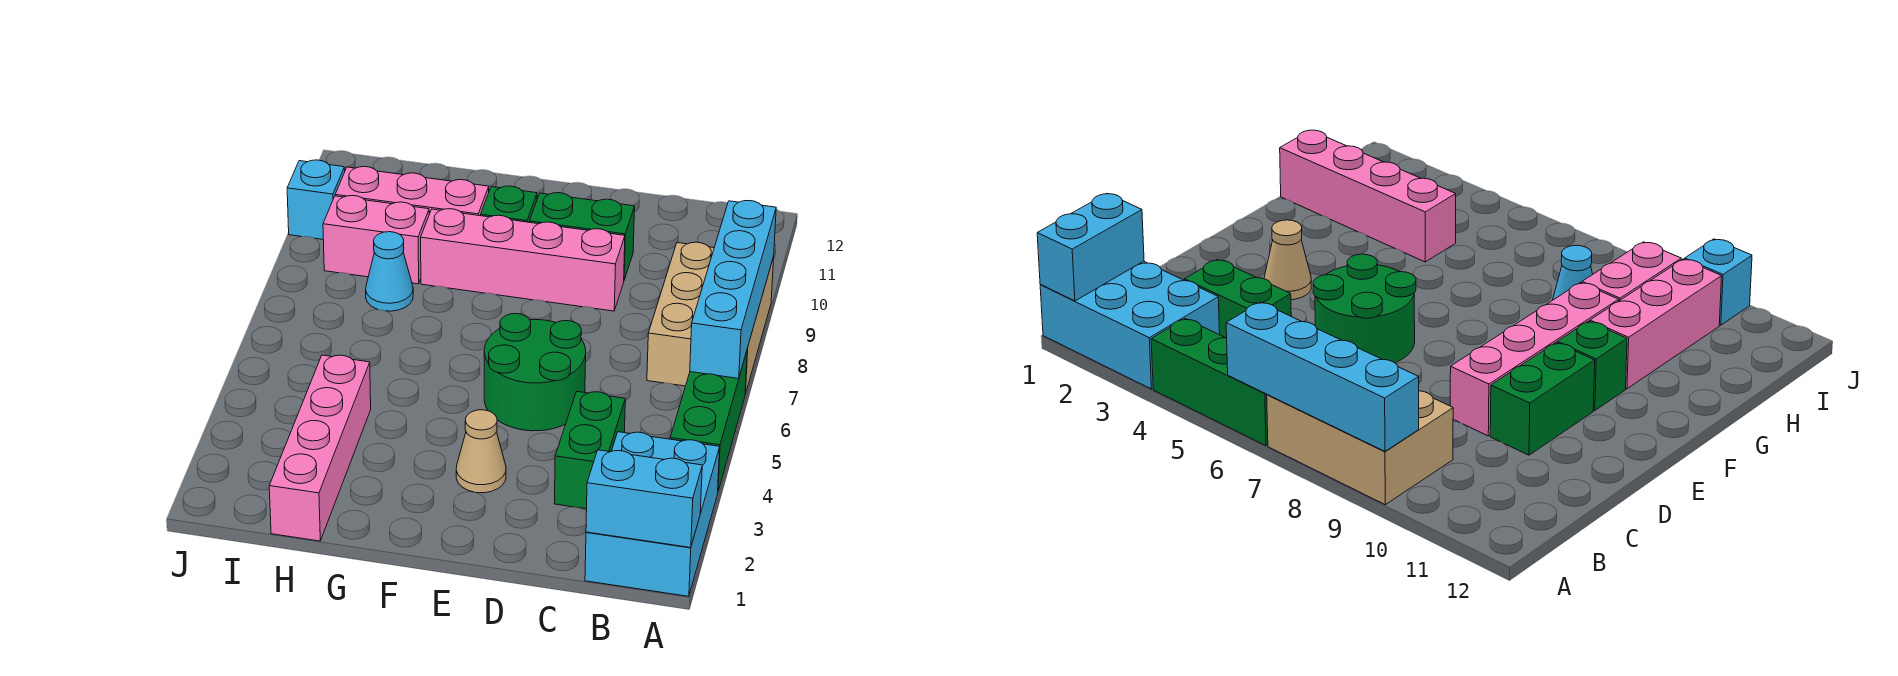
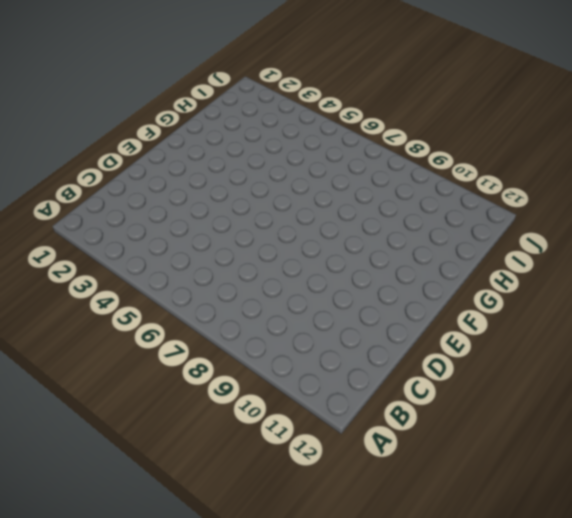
none -> cyan 2x3 brick [585,432,720,596]
none -> green 1x3 brick [670,351,747,491]
none -> tan 2x3 brick [647,242,774,394]

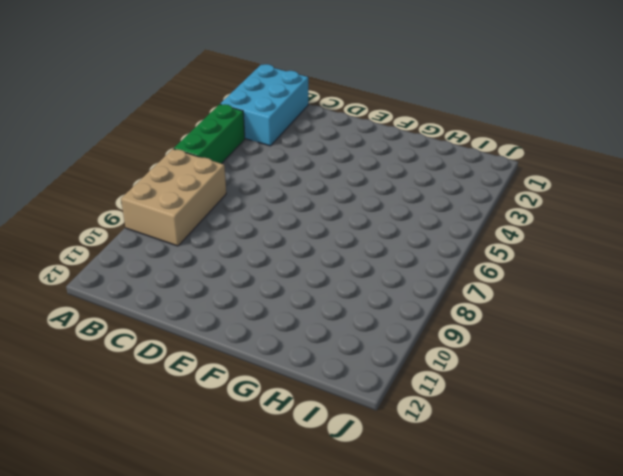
none -> green 1x2 brick [554,392,625,509]
none -> green 2x2 round brick [484,313,586,431]
none -> pink 1x4 brick [421,209,625,311]

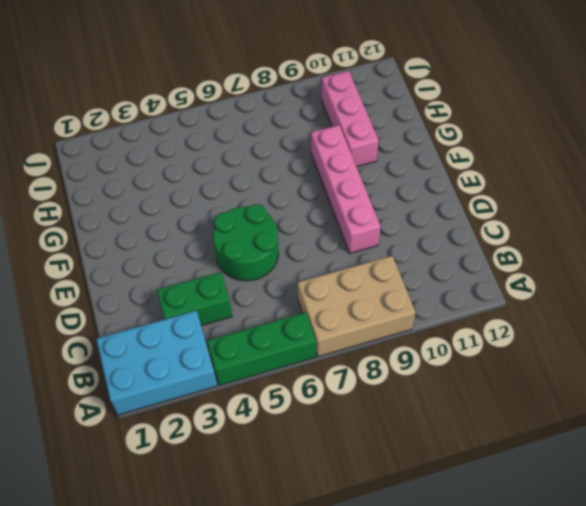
none -> green 1x2 brick [530,193,635,280]
none -> tan 1x1 cone [456,410,506,493]
none -> green 1x1 brick [481,186,537,222]

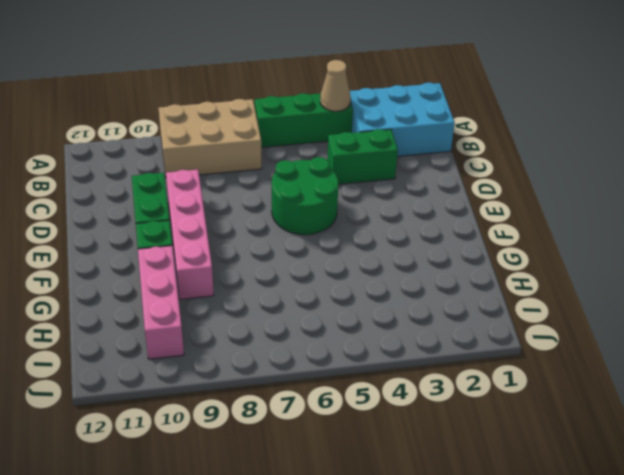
tan 1x1 cone [320,60,351,111] -> tan 1x1 cone moved to [456,410,506,493]
none -> pink 1x4 brick [269,355,371,541]
none -> cyan 1x1 cone [366,232,413,311]
none -> pink 1x2 brick [323,196,429,284]

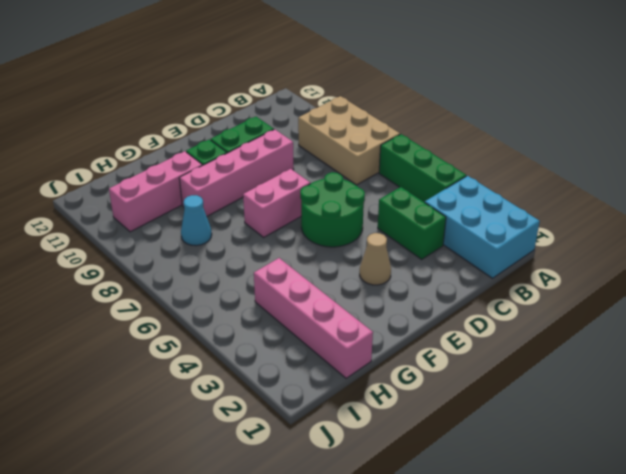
pink 1x2 brick [243,169,310,237] -> pink 1x2 brick moved to [323,196,429,284]
none -> cyan 1x1 brick [287,160,345,239]
none -> cyan 1x2 brick [586,450,702,548]
none -> cyan 1x4 brick [690,201,776,378]

